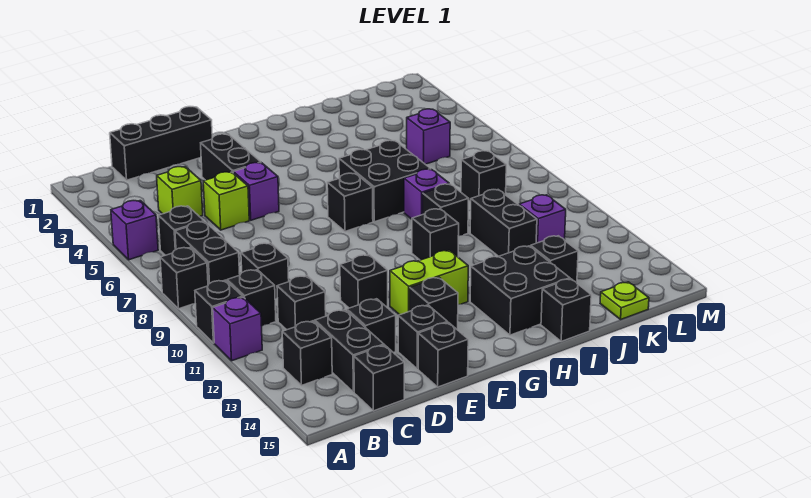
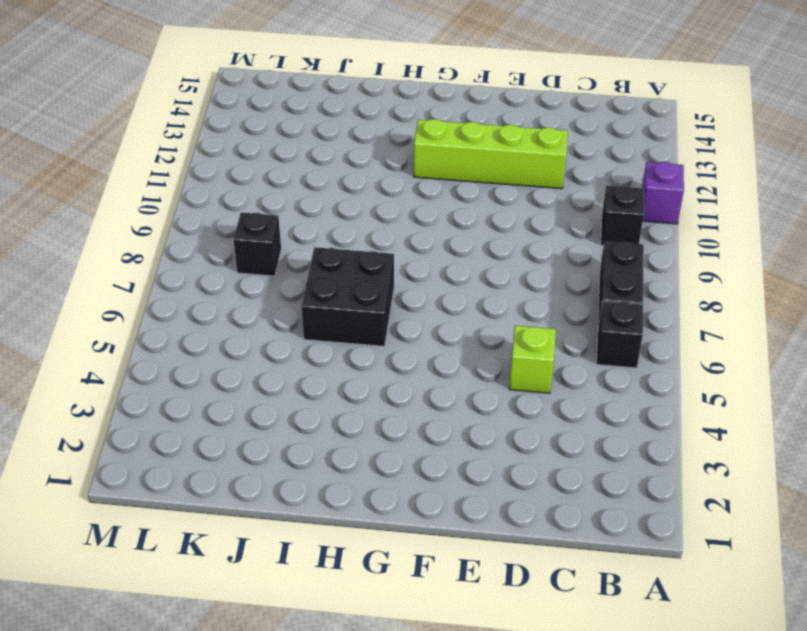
lime 1x4 brick [414,119,568,189] -> lime 1x2 brick [390,250,468,315]
none -> purple 1x1 brick [111,201,158,260]
none -> black 1x1 brick [160,247,208,309]
none -> black 1x1 brick [195,280,243,343]
none -> black 1x1 brick [282,321,332,385]

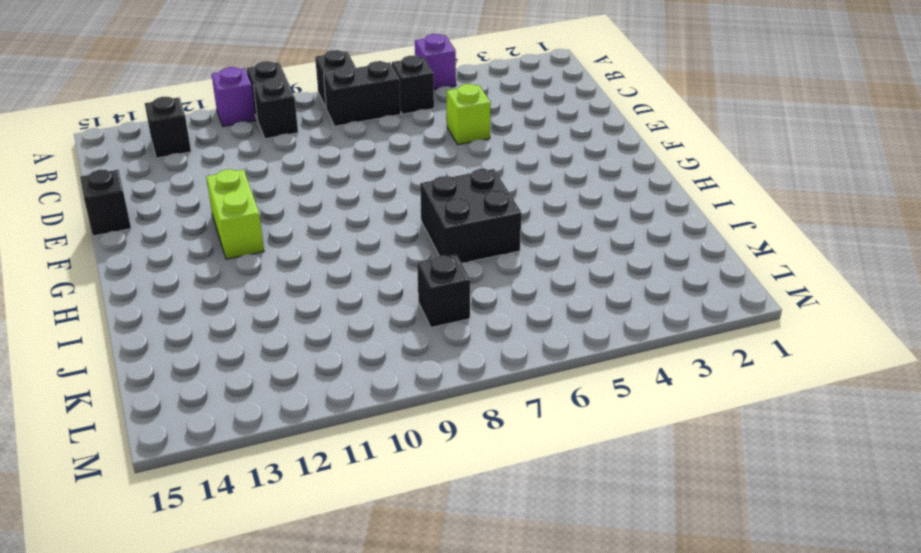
none -> black 1x3 brick [110,107,212,180]
none -> lime 1x1 brick [157,167,203,217]
none -> black 1x1 brick [241,243,289,298]
none -> black 1x1 brick [277,276,326,330]

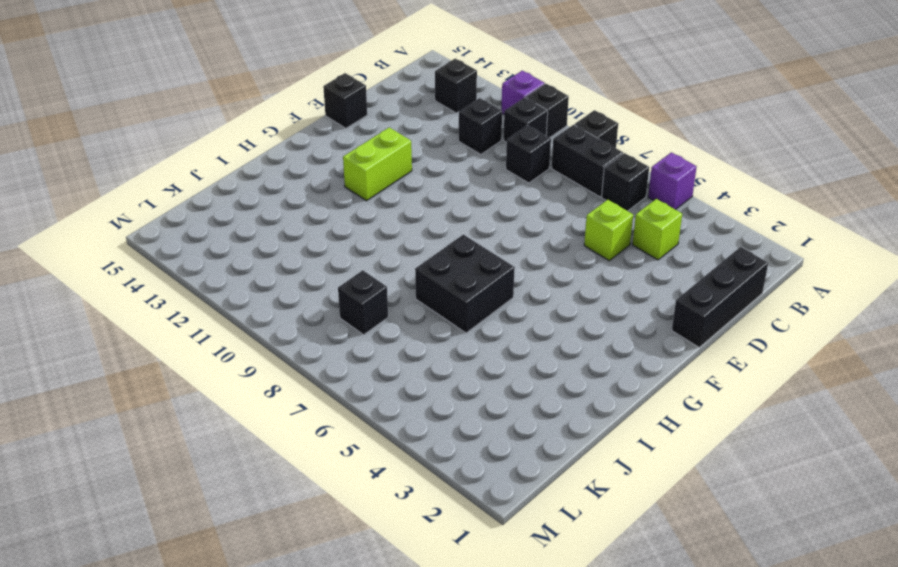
none -> black 1x2 brick [315,310,384,392]
none -> black 1x1 brick [354,345,404,411]
none -> black 1x1 brick [347,299,396,353]
none -> black 1x2 brick [201,134,261,180]

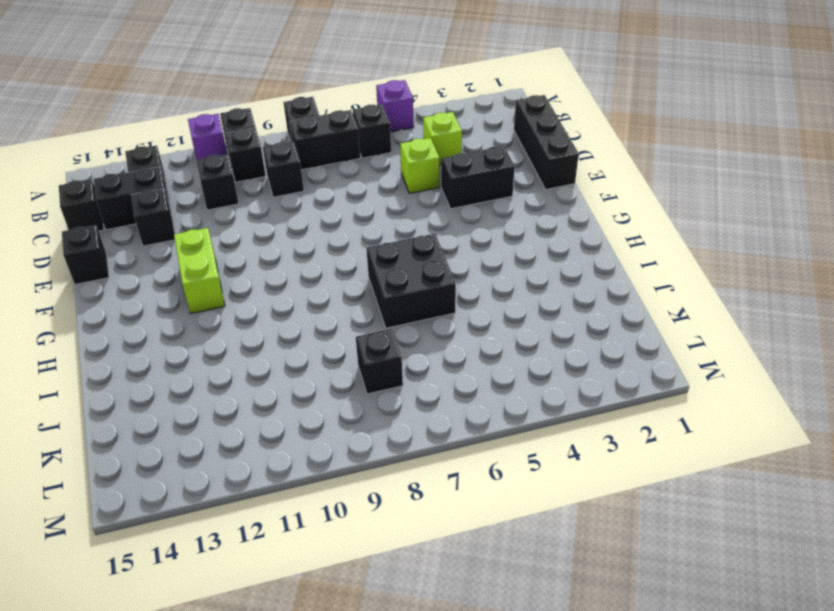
none -> purple 1x1 brick [233,163,279,220]
none -> black 1x1 brick [340,255,388,308]
none -> black 1x1 brick [398,305,447,369]
none -> black 1x1 brick [410,277,458,330]

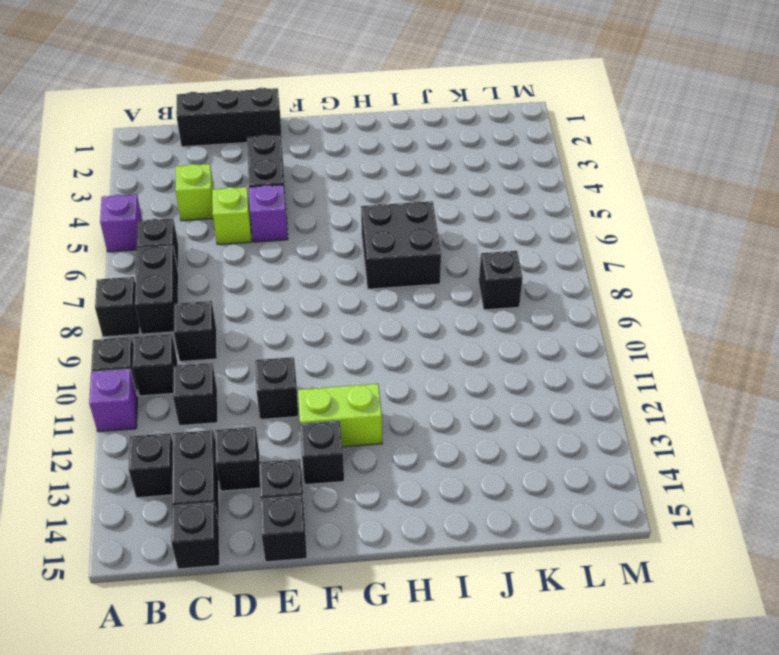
none -> black 1x1 brick [327,173,373,231]
none -> black 1x1 brick [412,209,459,260]
none -> black 2x2 brick [470,246,570,335]
none -> purple 1x1 brick [404,169,449,219]

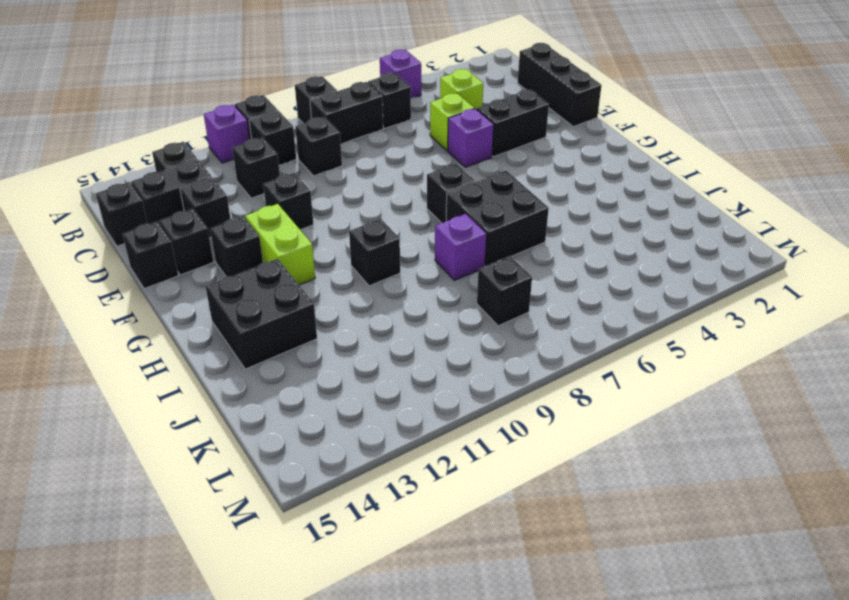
none -> black 1x1 brick [423,184,469,236]
none -> black 1x1 brick [541,279,591,341]
none -> black 1x2 brick [470,190,537,256]
none -> black 1x1 brick [530,236,578,283]

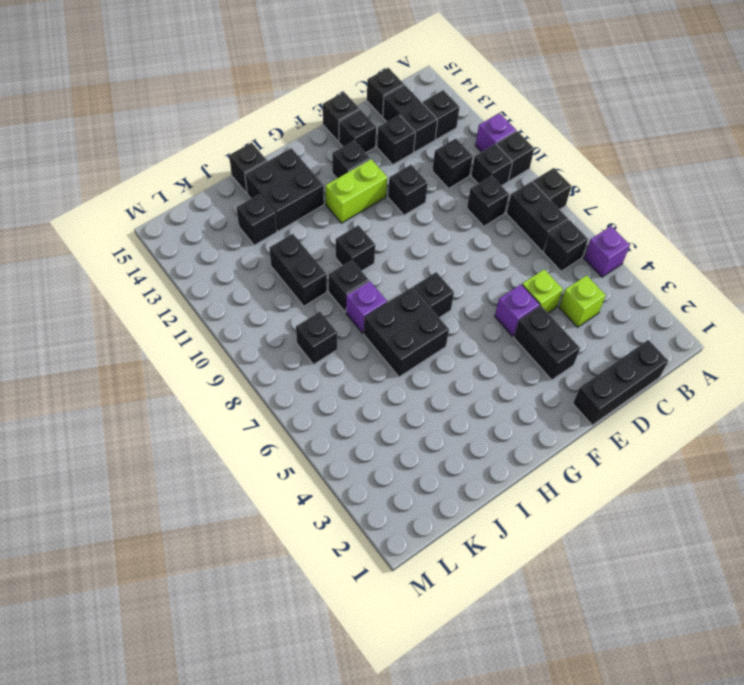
none -> purple 1x1 brick [407,109,450,164]
none -> purple 1x1 brick [519,195,566,243]
none -> lime 1x1 plate [600,282,649,319]

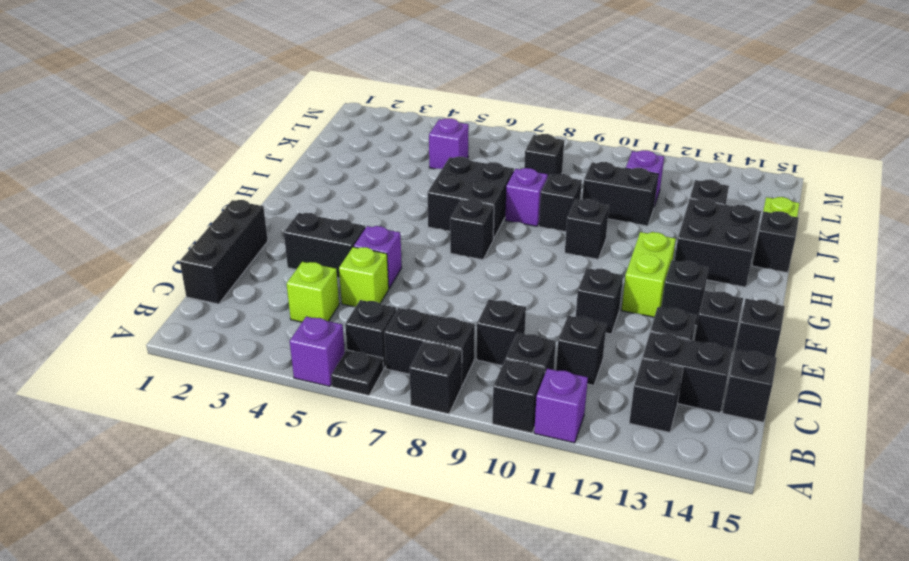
black 1x1 plate [331,350,384,395] -> none

